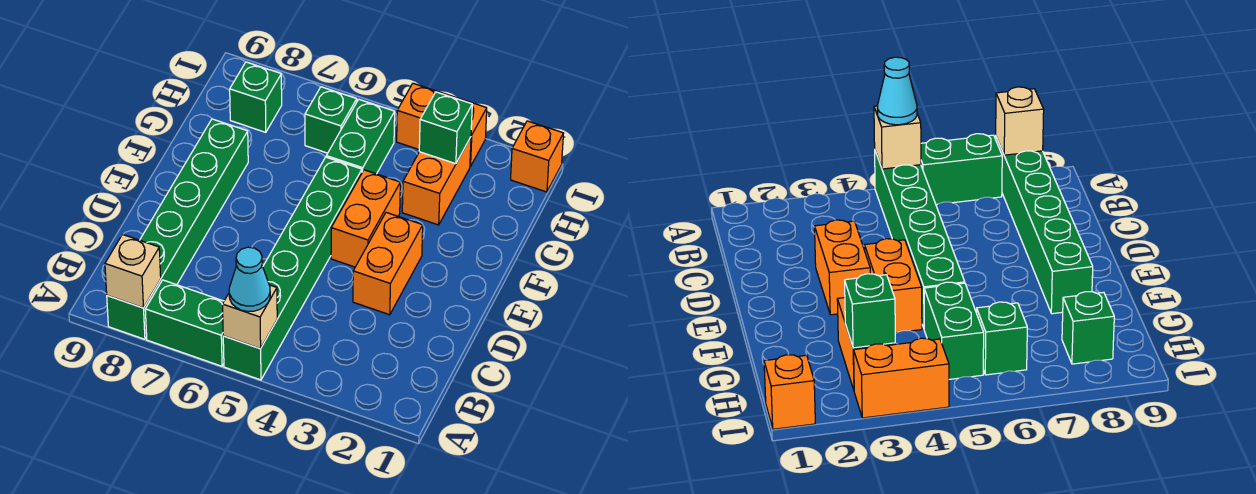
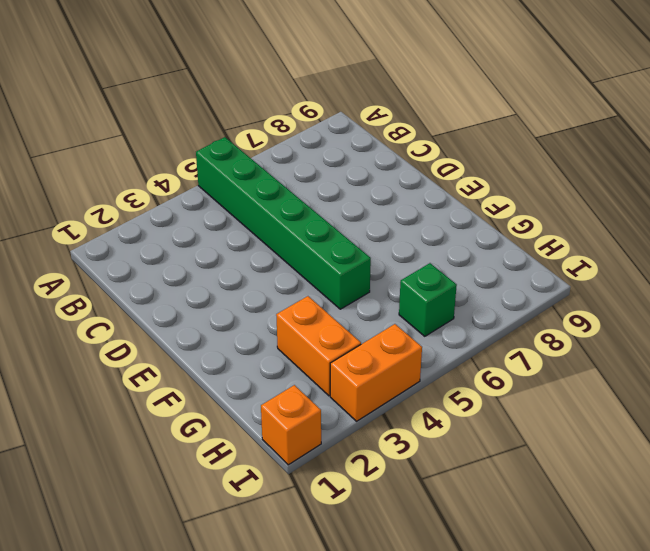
none -> green 1x2 brick [145,280,224,366]
none -> green 1x6 brick [107,119,248,339]
none -> orange 1x2 brick [353,212,423,315]

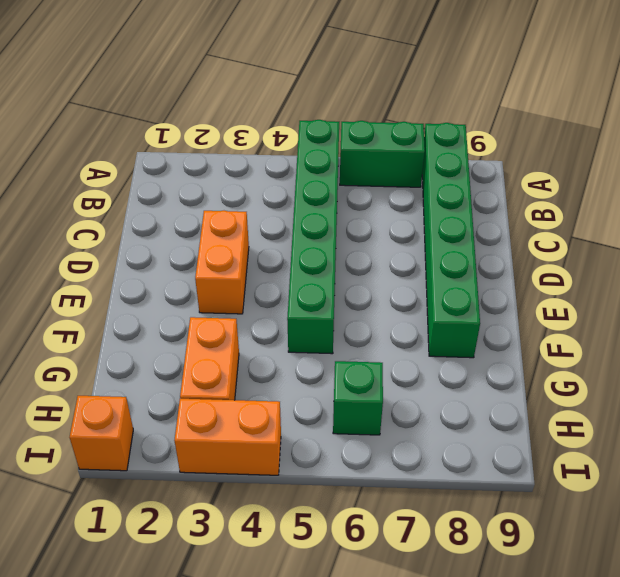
none -> orange 1x2 brick [331,170,400,267]
none -> green 1x2 brick [326,100,395,174]
none -> green 1x1 brick [230,62,282,132]

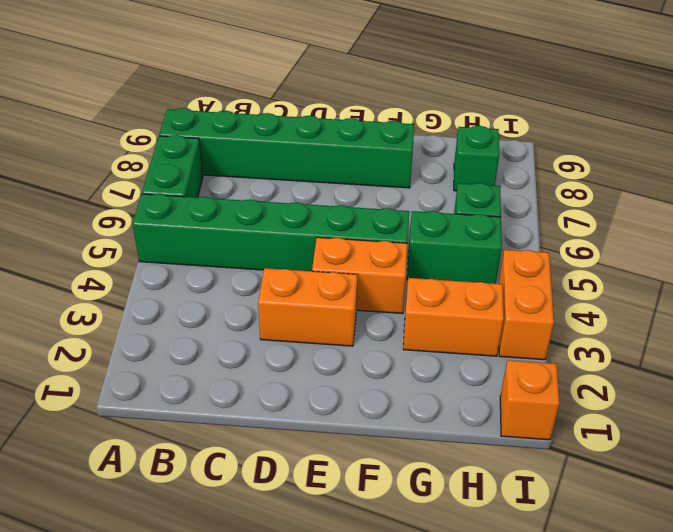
none -> tan 1x1 brick [223,285,277,349]
none -> tan 1x1 brick [105,235,161,308]
none -> green 1x1 brick [419,92,472,164]

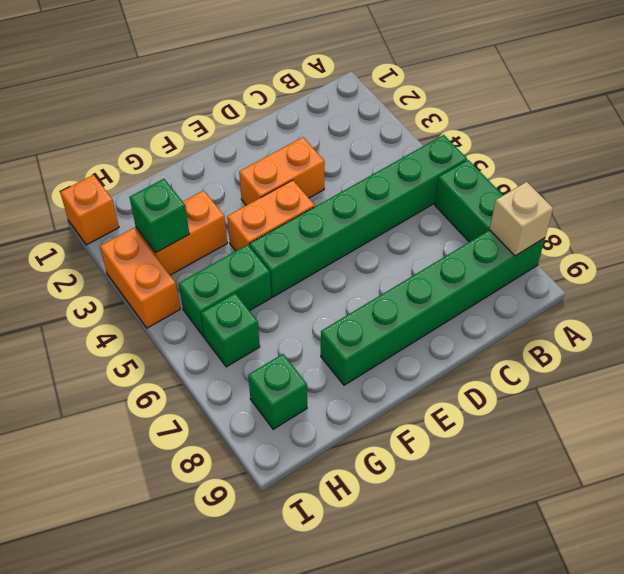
none -> tan 1x1 brick [223,285,277,349]
none -> cyan 1x1 cone [229,247,270,312]

